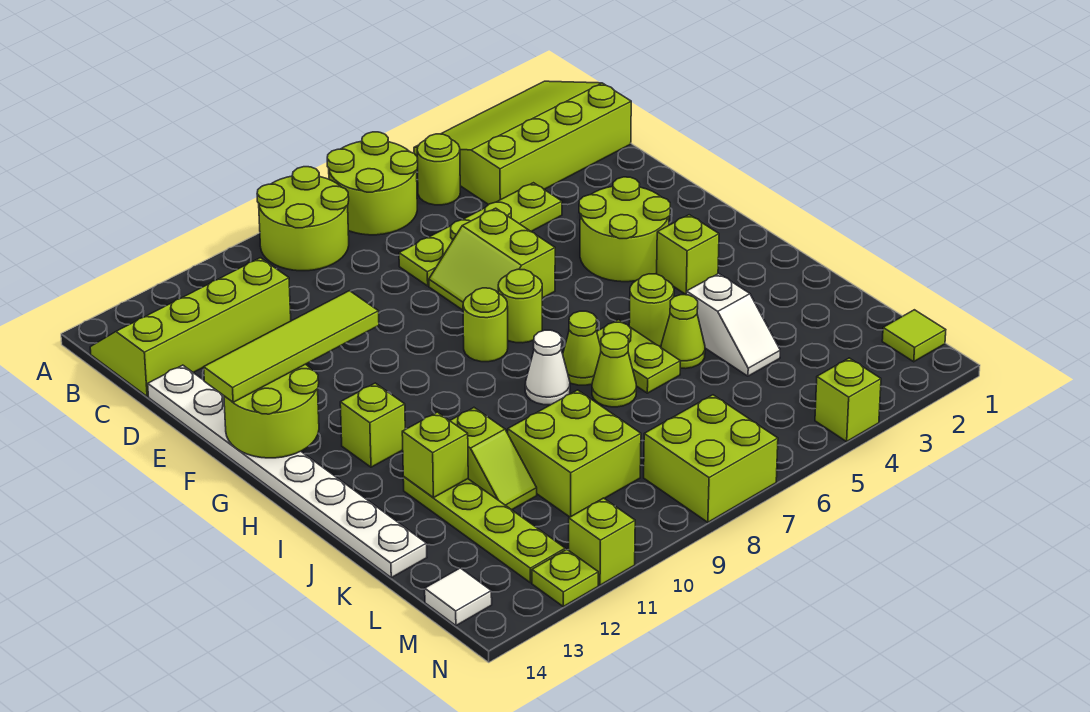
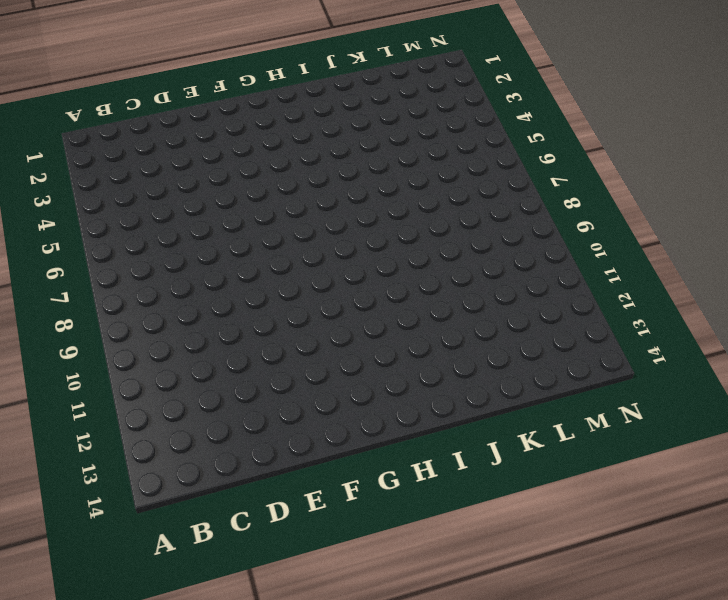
none -> lime 3x4 slope [414,81,631,205]
none -> lime 2x2 round brick [327,132,418,235]
none -> lime 2x2 round brick [257,167,349,271]
none -> lime 1x1 round brick [417,134,460,205]

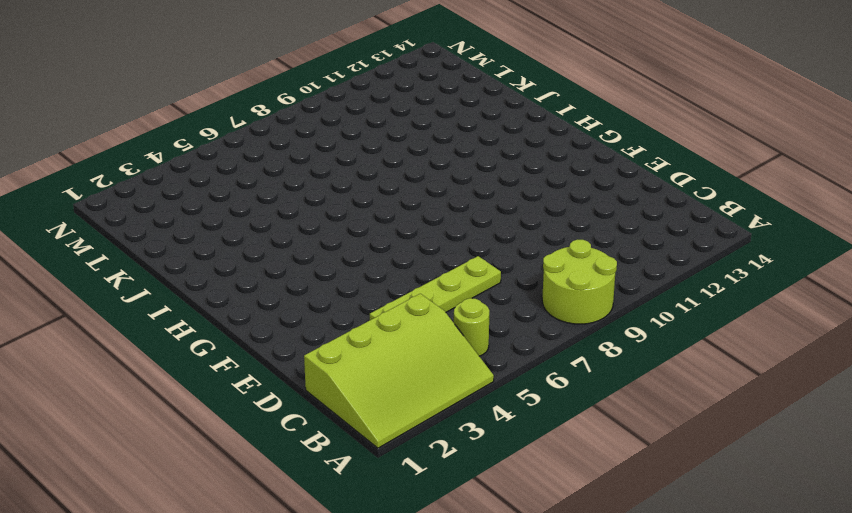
none -> lime 2x2 round brick [327,132,418,235]
none -> lime 2x4 slope [90,258,291,397]
none -> white 1x8 plate [148,365,427,578]
none -> lime 2x2 slope [429,208,555,310]

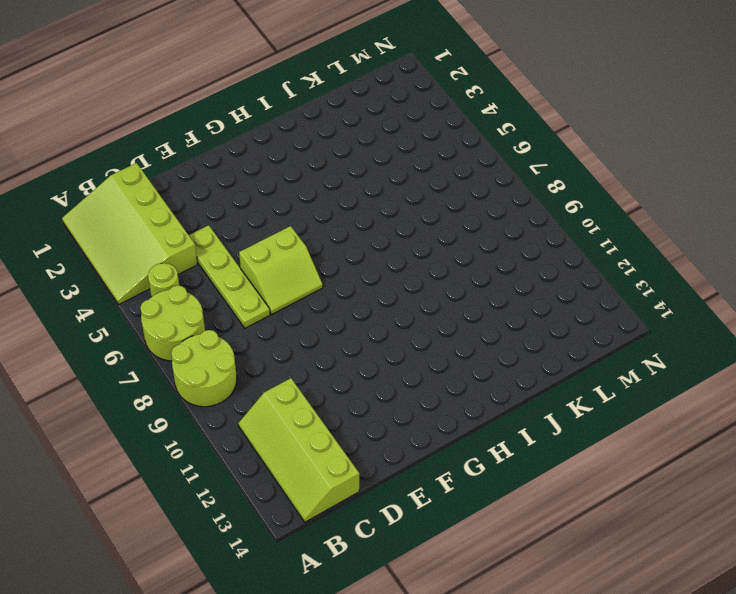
none -> white 1x8 plate [148,365,427,578]
none -> lime 2x2 round brick [579,177,670,282]
none -> lime 1x1 round brick [498,269,542,343]
none -> lime 1x1 round brick [463,288,508,362]

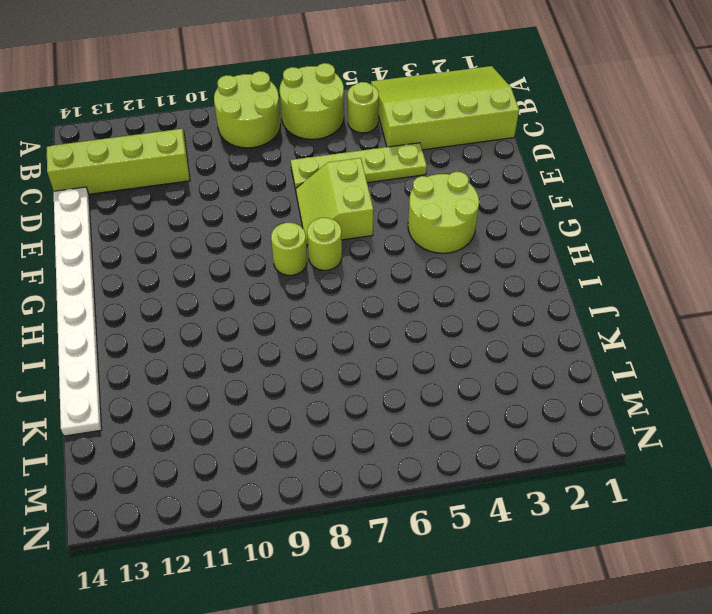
none -> lime 1x1 brick [657,215,719,294]
none -> lime 1x1 brick [340,383,405,467]
none -> lime 1x1 round brick [629,274,674,346]
none -> lime 1x2 plate [597,320,680,393]

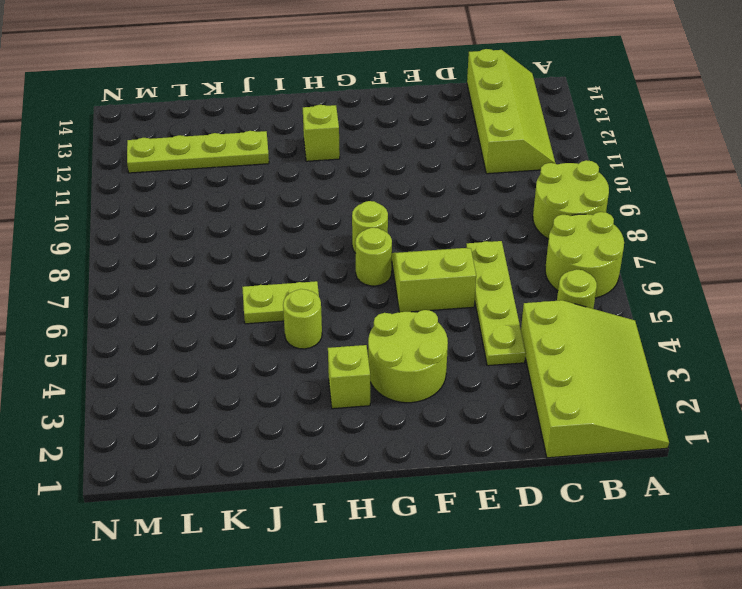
none -> white 1x8 plate [148,365,427,578]
none -> lime 1x1 cone [563,311,601,385]
none -> white 1x1 cone [525,330,570,405]
none -> white 1x2 slope [686,274,780,376]

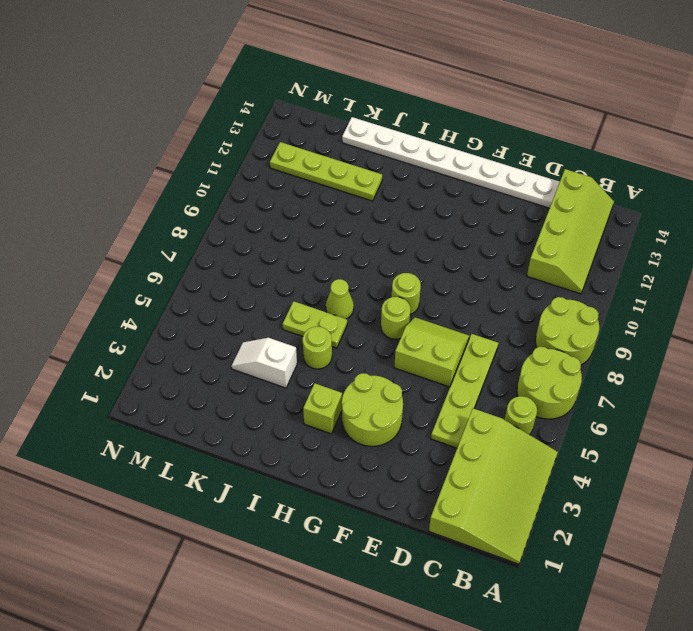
none -> lime 1x1 brick [340,383,405,467]
none -> white 1x1 cone [525,330,570,405]
none -> lime 1x1 cone [661,295,705,369]
none -> lime 1x1 cone [592,333,636,407]

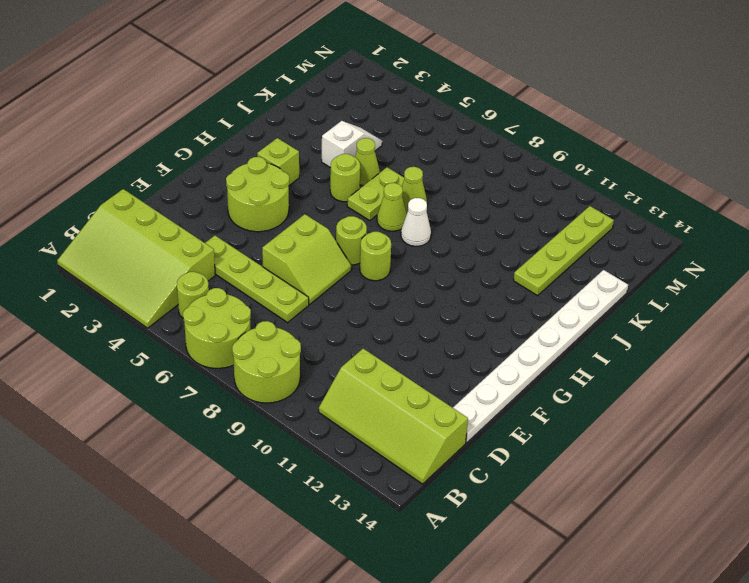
none -> lime 1x1 brick [340,383,405,467]
none -> lime 1x2 slope [450,408,537,510]
none -> lime 2x2 brick [508,390,641,517]
none -> lime 1x1 tile [882,310,946,362]

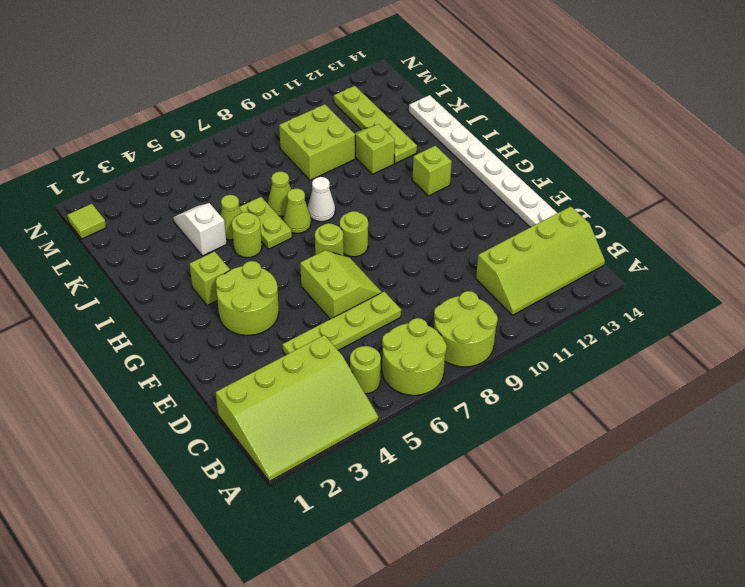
none -> lime 2x2 brick [644,395,778,522]
none -> white 1x1 tile [425,568,492,626]
none -> lime 1x1 brick [815,358,881,442]
none -> lime 1x1 brick [569,498,635,585]

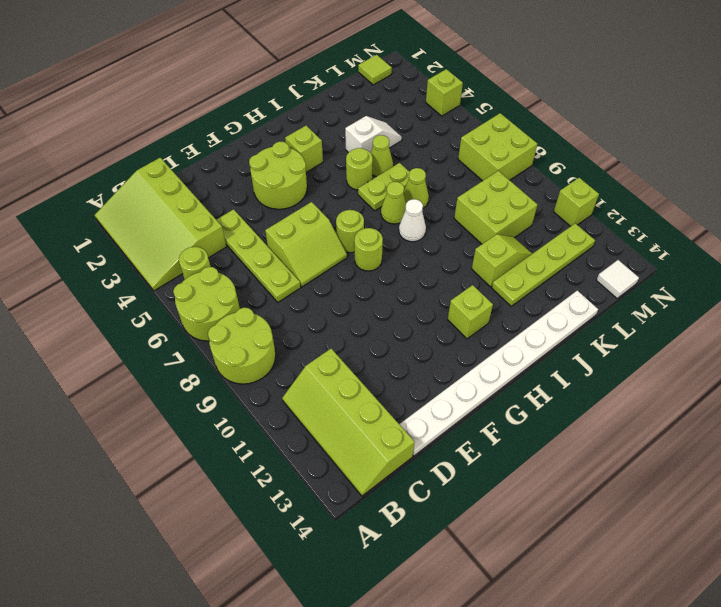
none -> lime 1x1 plate [532,550,598,607]
none -> lime 2x2 round brick [224,364,319,458]
none -> lime 1x1 brick [402,412,468,498]
none -> lime 1x4 tile [204,291,379,402]

